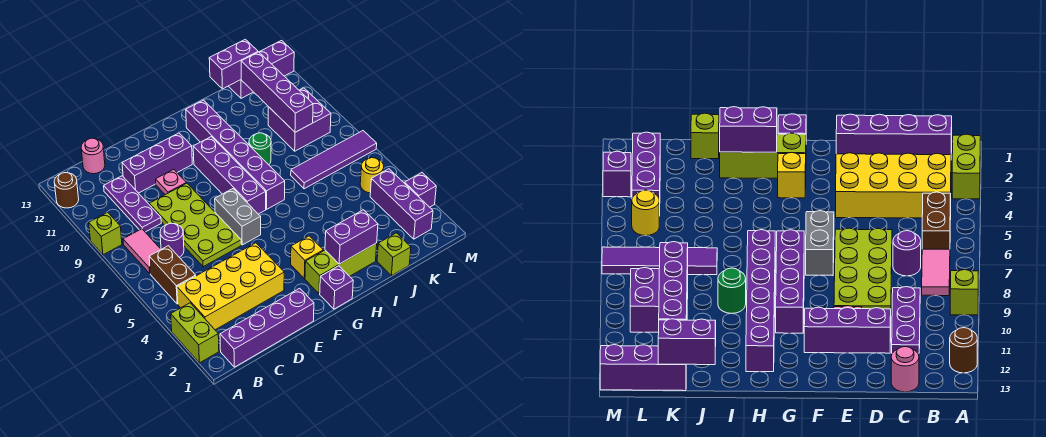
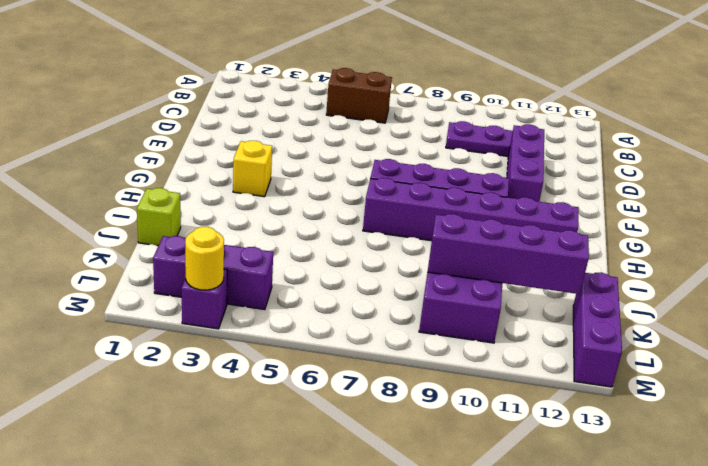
yellow 1x1 round brick [185,227,224,290] -> yellow 1x1 round brick moved to [360,158,384,193]
none -> lime 1x2 brick [171,303,219,363]
none -> lime 1x1 brick [89,212,122,255]
none -> brown 1x1 round brick [54,173,79,208]
none -> purple 1x4 brick [220,288,314,367]

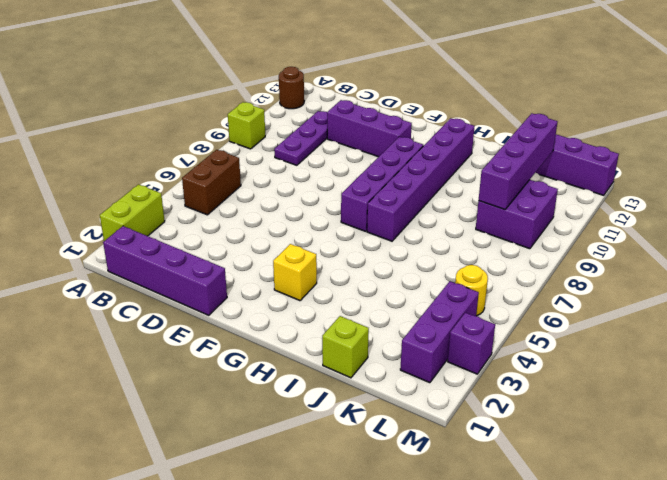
none -> yellow 2x4 brick [177,243,284,330]
none -> pink 1x2 tile [123,229,161,273]
none -> purple 1x1 round brick [160,223,184,257]
none -> pink 1x1 round brick [81,138,105,174]

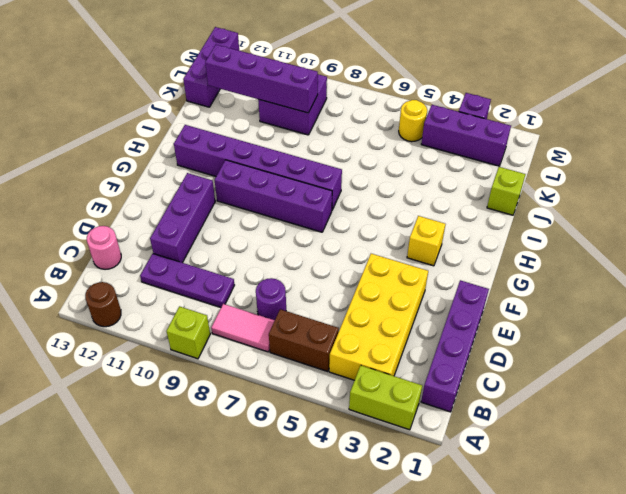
none -> lime 2x4 plate [149,183,241,267]
none -> pink 1x1 plate [156,169,186,195]
none -> grey 1x2 brick [215,189,261,245]
none -> purple 1x1 brick [320,266,353,309]

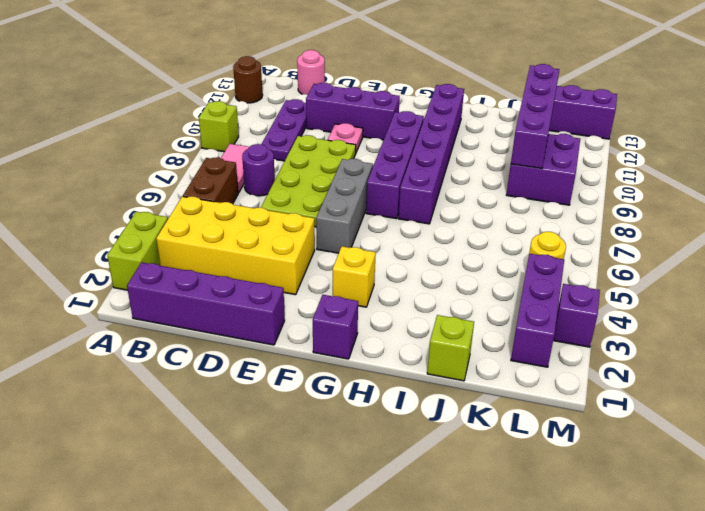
grey 1x3 brick [316,159,373,253] -> grey 1x2 brick [215,189,261,245]
none -> lime 1x3 brick [305,243,377,294]
none -> green 1x1 round brick [249,133,271,165]
none -> purple 1x4 tile [291,131,377,189]
none -> purple 1x2 brick [325,210,378,264]

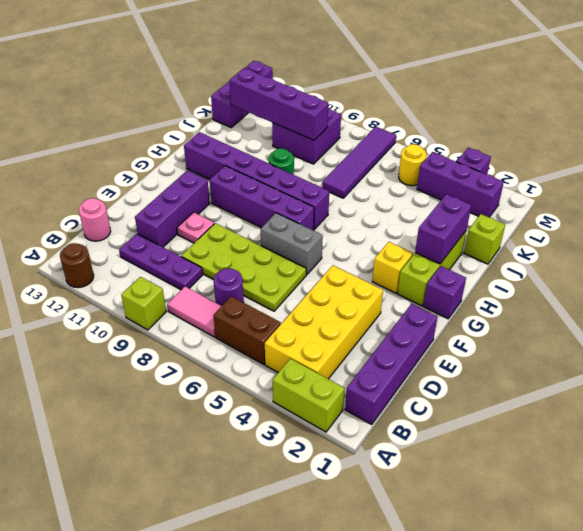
none -> purple 1x2 brick [209,39,258,89]

